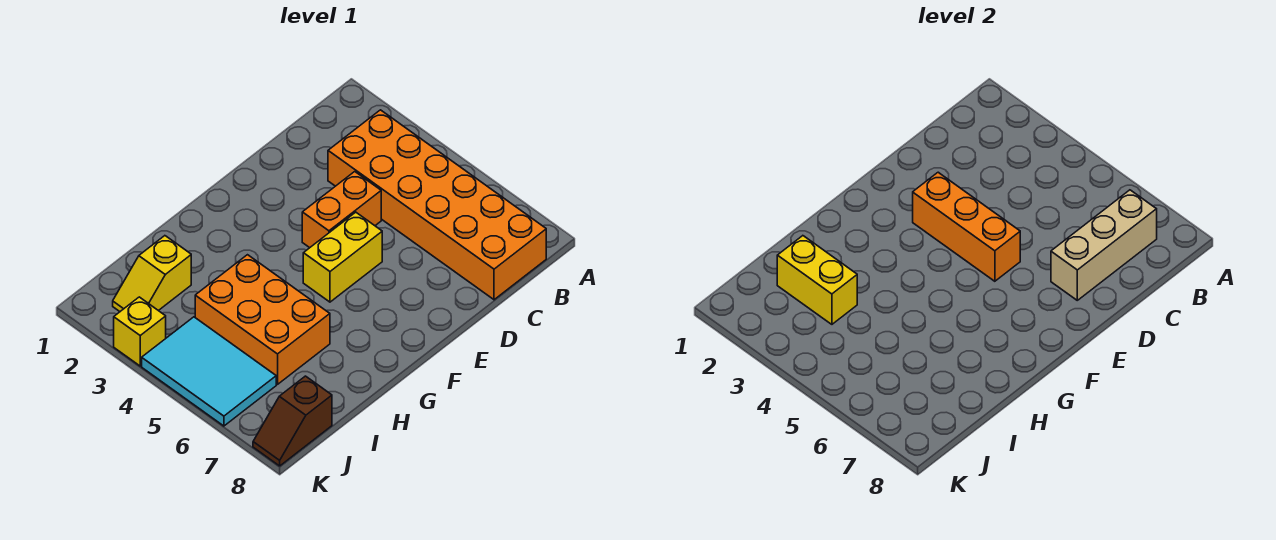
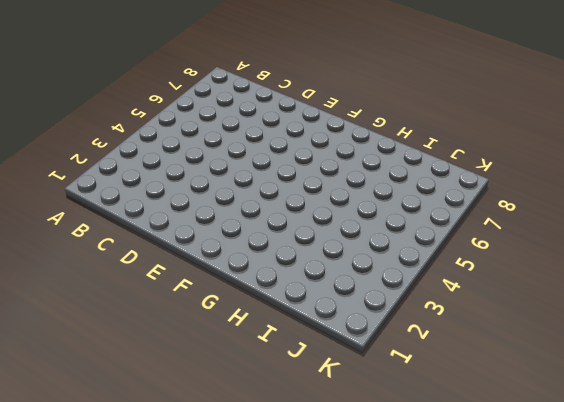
none -> orange 2x6 brick [328,110,546,300]
none -> orange 1x2 brick [302,172,381,248]

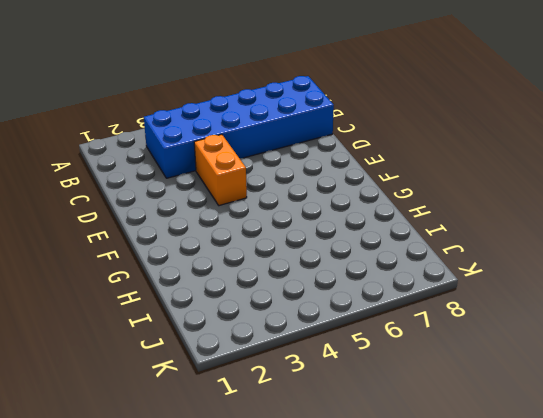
blue 2x6 brick [144,76,334,178] -> orange 2x6 brick [328,110,546,300]
none -> yellow 1x2 brick [303,212,382,302]
none -> orange 2x3 brick [195,255,330,384]

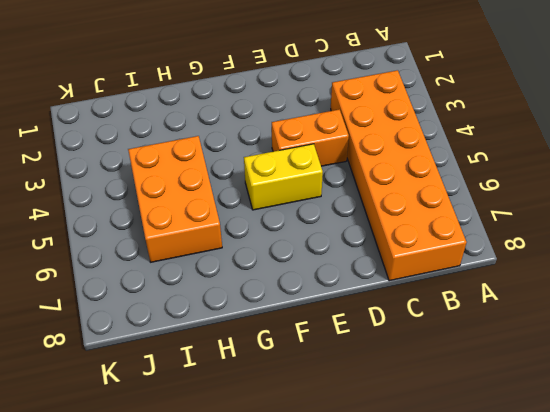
none -> yellow 1x2 slope [113,236,191,311]
none -> cyan 2x3 tile [142,317,276,426]

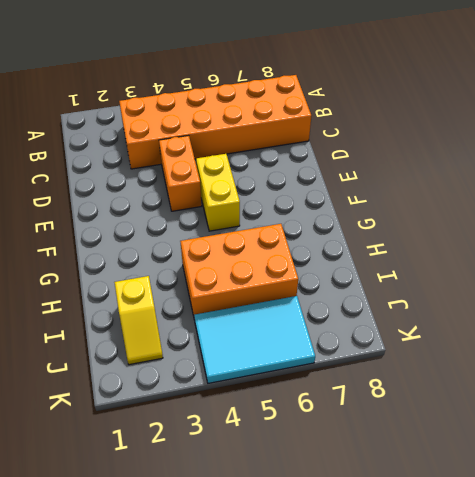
none -> brown 1x2 slope [253,376,332,466]
none -> yellow 1x1 brick [114,297,166,366]

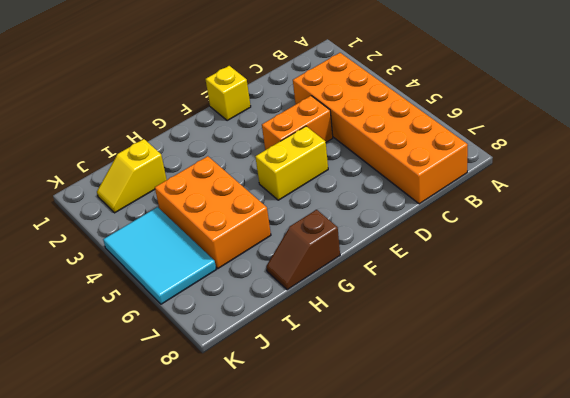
yellow 1x1 brick [205,66,251,121] -> yellow 1x1 brick moved to [114,297,166,366]
brown 1x2 slope [266,210,340,290] -> brown 1x2 slope moved to [253,376,332,466]
none -> tan 1x3 brick [1051,190,1157,300]
none -> orange 1x3 brick [913,172,1020,281]

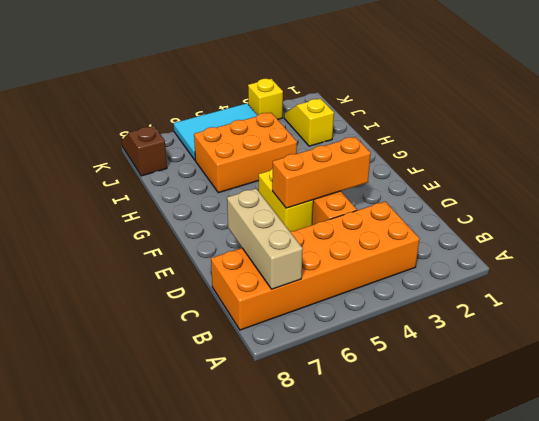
none -> yellow 1x2 brick [777,236,857,324]

